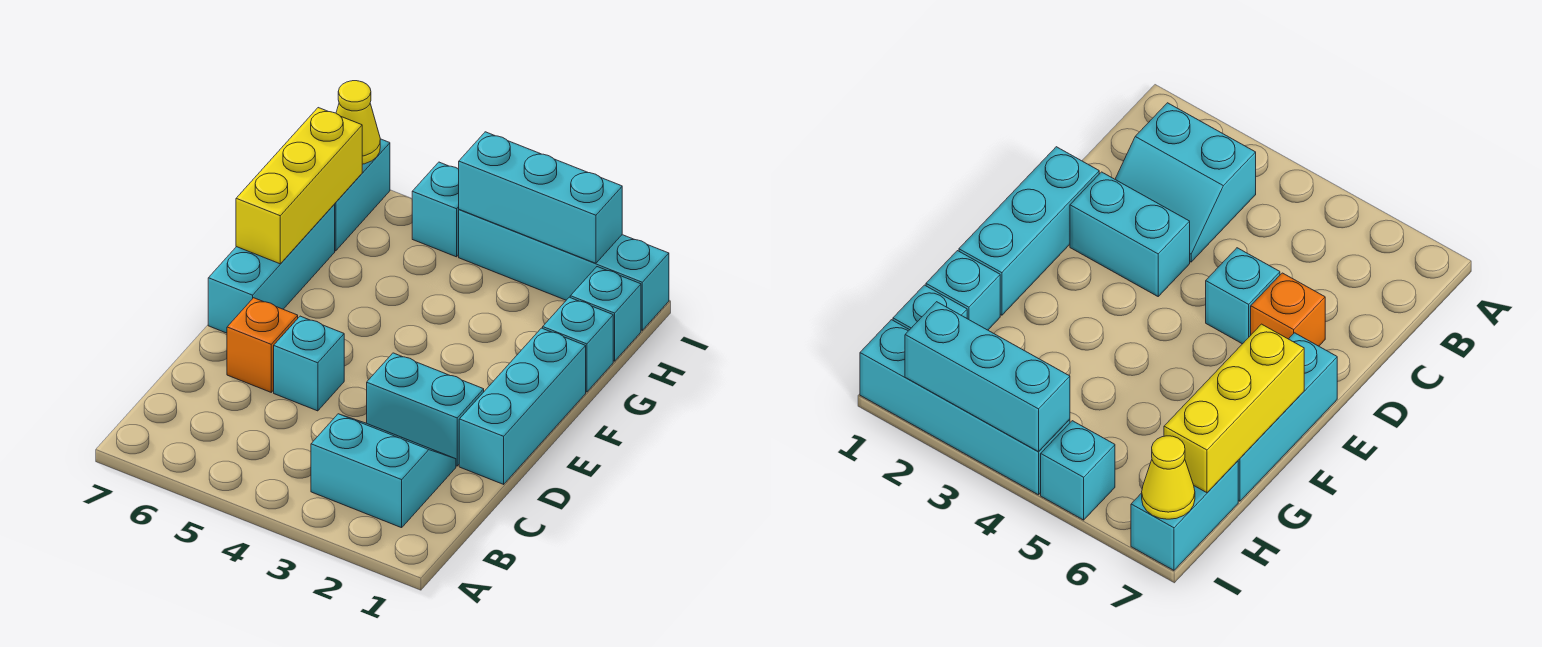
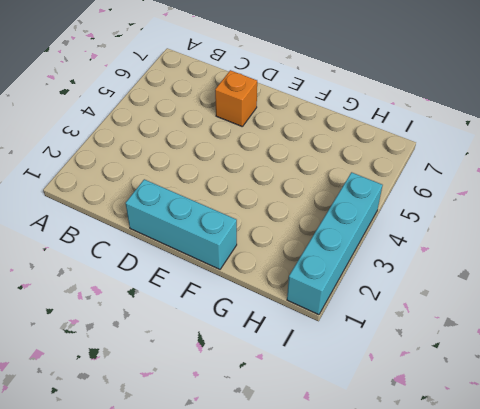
none -> cyan 2x2 slope [311,414,456,528]
none -> cyan 1x2 brick [367,353,484,466]
none -> cyan 1x1 brick [274,316,344,411]

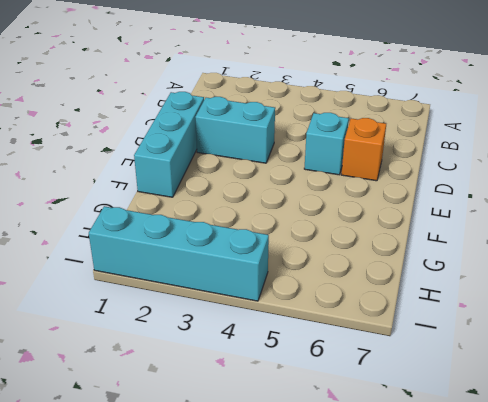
none -> cyan 2x2 slope [311,414,456,528]
none -> cyan 1x3 brick [208,205,335,333]
none -> cyan 1x1 brick [543,297,613,392]

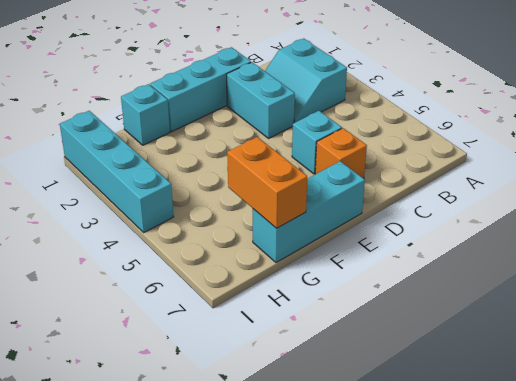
orange 1x2 brick [227,137,307,228] -> yellow 1x3 brick [236,108,362,264]
none -> cyan 1x1 brick [570,267,641,361]
none -> cyan 1x2 brick [334,139,390,251]
none -> cyan 1x1 brick [412,162,459,257]

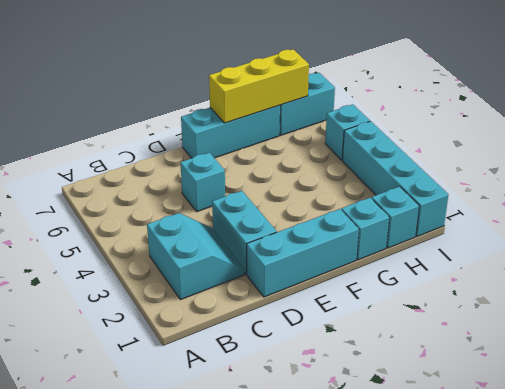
none -> orange 1x1 brick [227,298,298,392]
none -> cyan 1x3 brick [459,132,622,263]
none -> yellow 1x1 cone [336,81,380,164]

